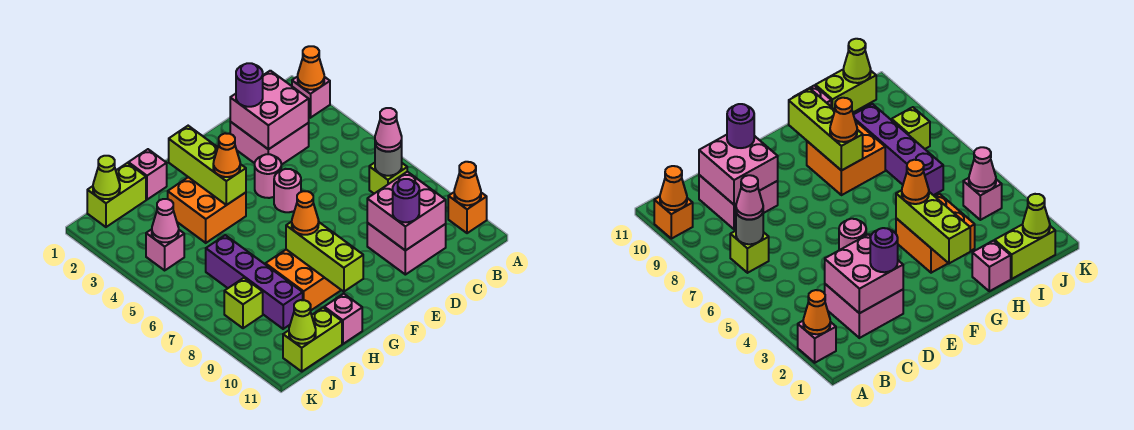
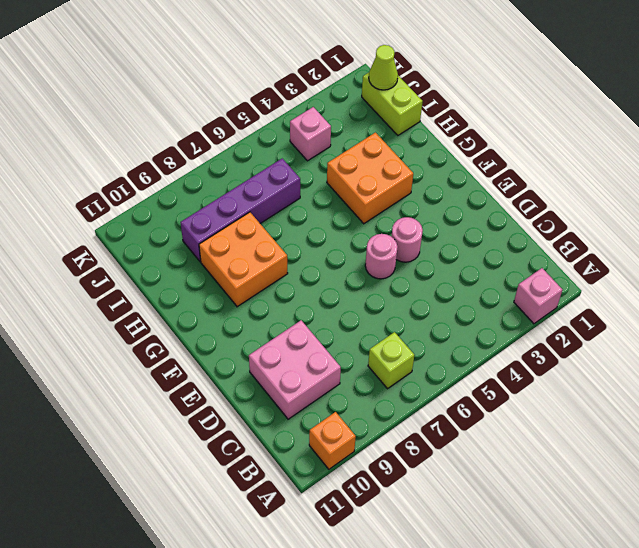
none -> pink 2x2 brick [230,122,309,165]
none -> pink 1x1 brick [128,149,167,200]
none -> pink 1x1 brick [324,294,362,344]
none -> lime 1x2 brick [283,307,342,371]

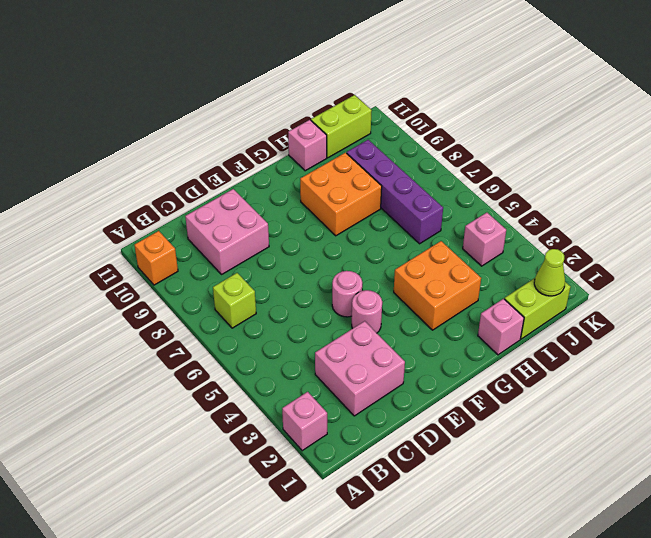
none -> lime 1x1 brick [224,278,263,328]
none -> orange 1x1 cone [298,46,324,90]
none -> orange 1x1 cone [454,162,481,205]
none -> grey 1x1 round brick [375,145,402,176]

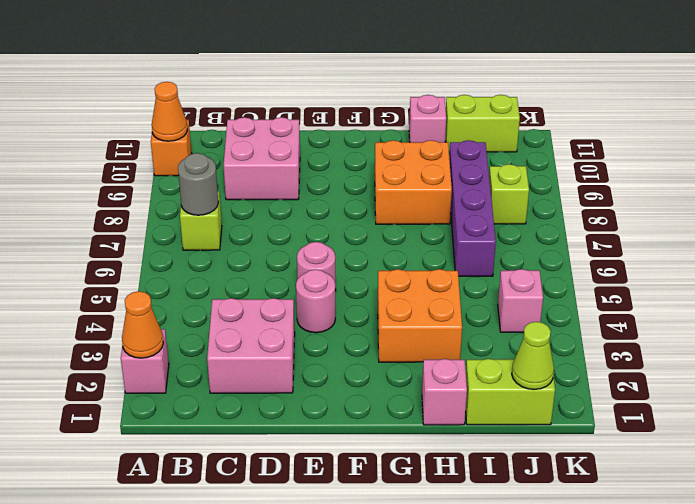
none -> pink 2x2 brick [230,71,309,149]
none -> pink 2x2 brick [367,172,446,251]
none -> lime 1x3 brick [169,126,246,205]
none -> lime 1x3 brick [286,222,363,292]

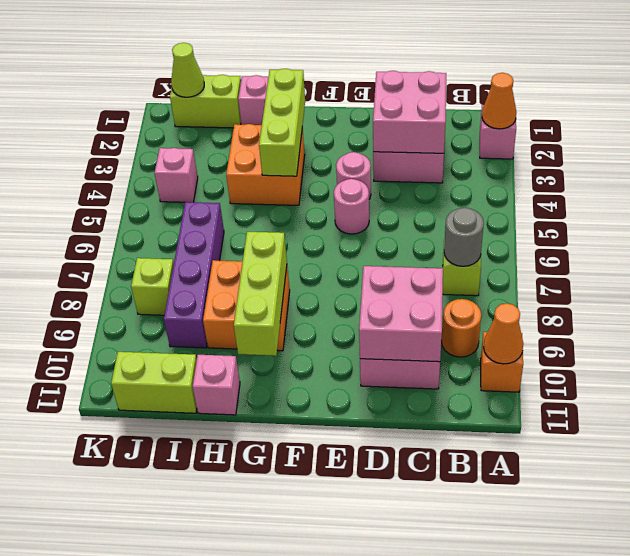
orange 1x1 round brick [441,299,481,357] -> none
none -> pink 1x1 cone [152,199,179,242]
none -> lime 1x1 cone [289,300,316,344]
none -> pink 1x1 cone [375,108,402,151]
none -> purple 1x1 round brick [236,63,263,107]

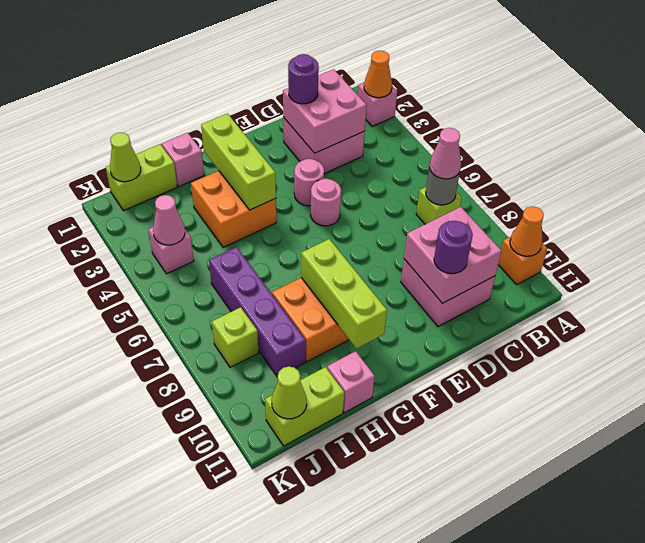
none -> orange 1x1 cone [213,133,240,177]
none -> orange 1x1 cone [292,191,319,235]

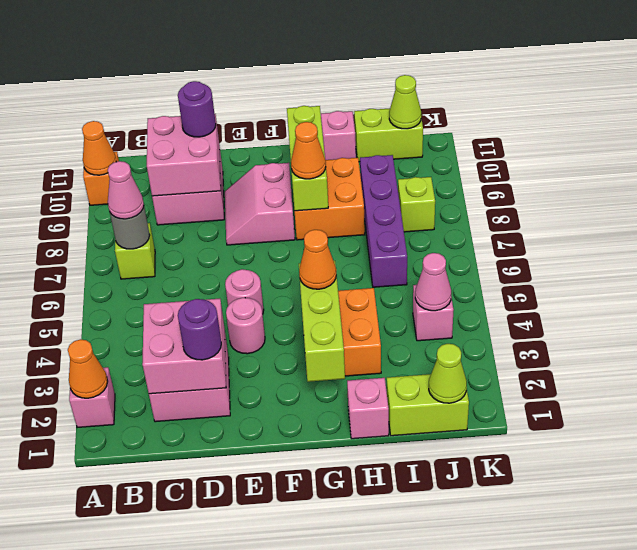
pink 2x2 slope [225,163,295,245] -> none

